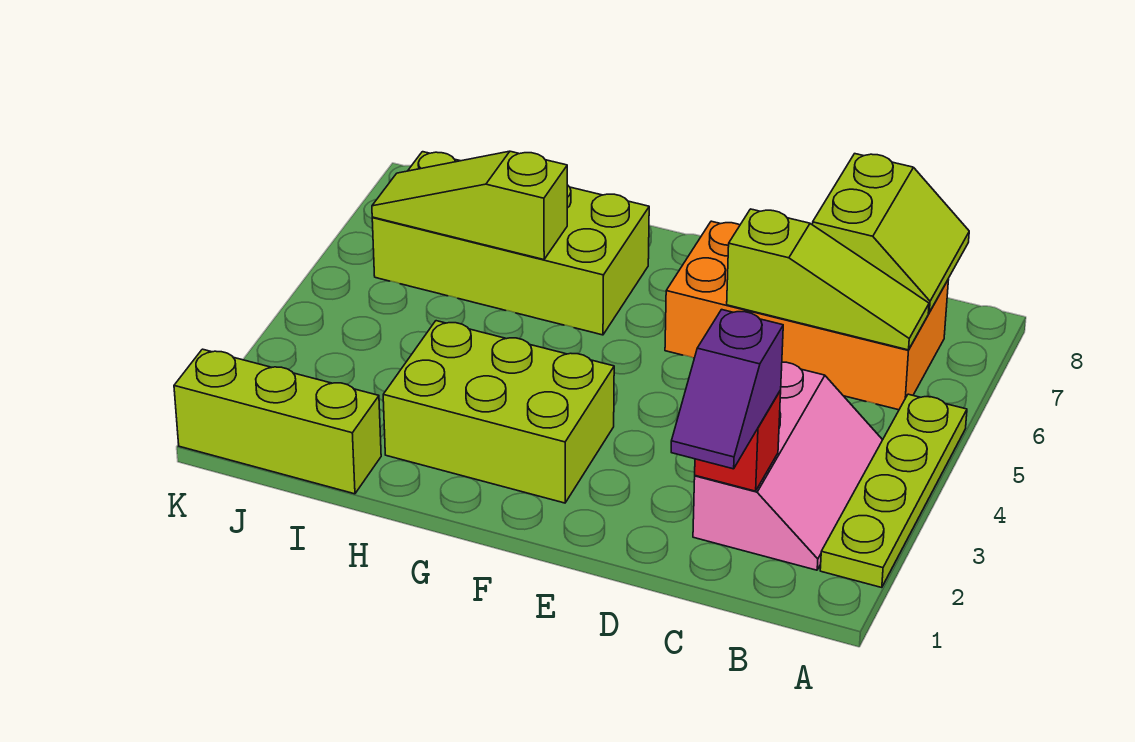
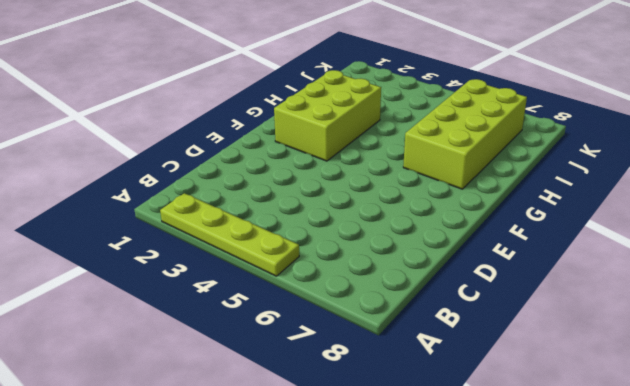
none -> pink 2x3 slope [693,362,882,570]
none -> orange 2x4 brick [665,221,949,410]

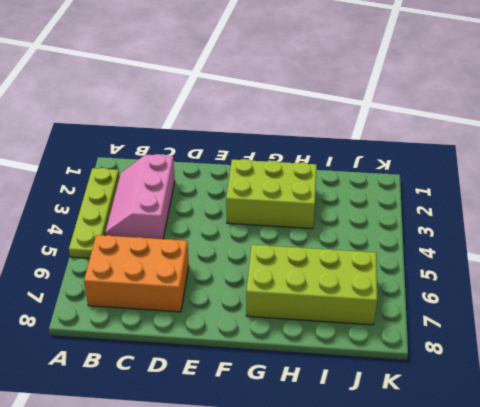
orange 2x3 brick [84,235,189,312] -> orange 2x4 brick [665,221,949,410]
none -> lime 1x3 brick [174,349,381,494]
none -> lime 1x3 slope [727,209,929,350]

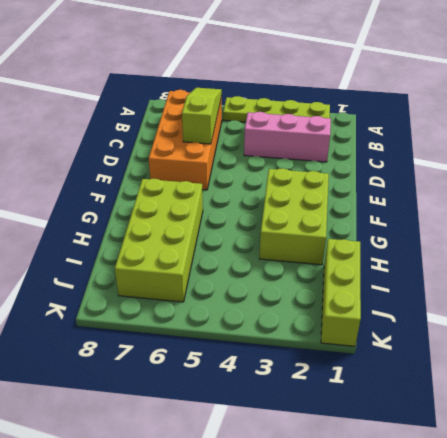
none -> lime 2x2 slope [812,154,969,312]
none -> red 1x1 brick [695,390,781,491]

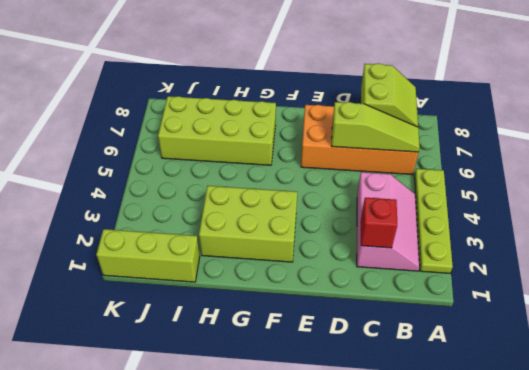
none -> lime 1x3 slope [372,151,567,260]
none -> purple 1x2 slope [671,310,783,469]

